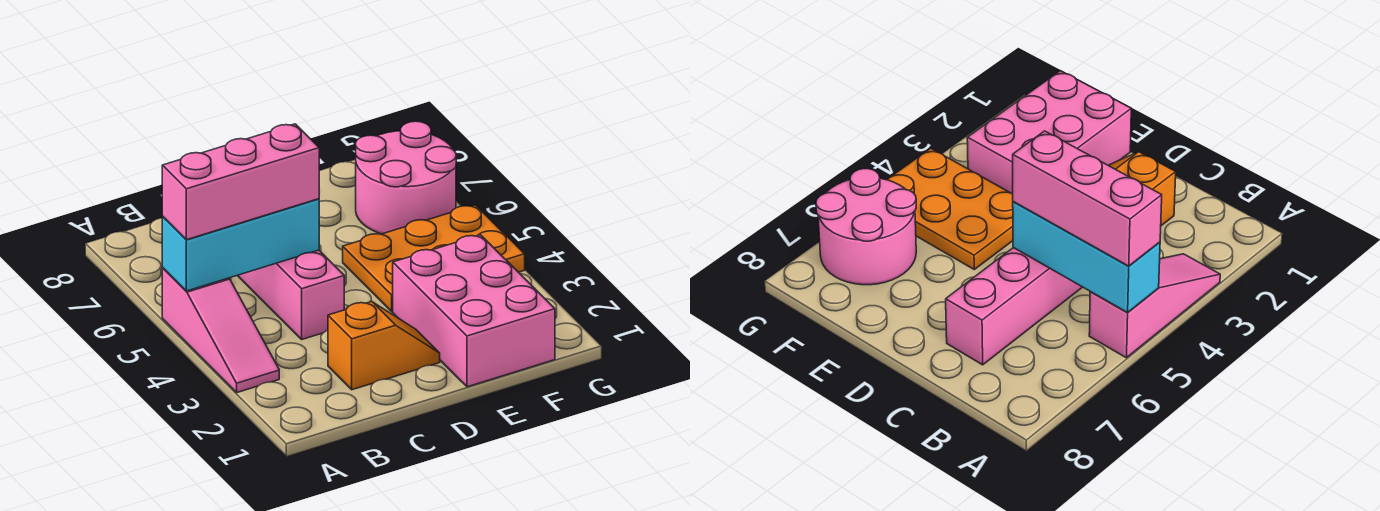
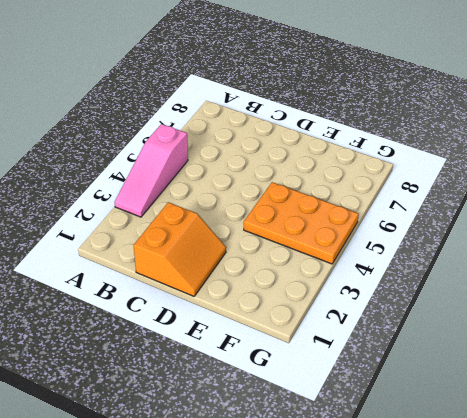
orange 2x2 slope [134,202,226,296] -> orange 1x2 slope [328,301,440,390]
none -> pink 1x4 brick [237,250,344,339]
none -> pink 2x3 brick [393,235,555,387]

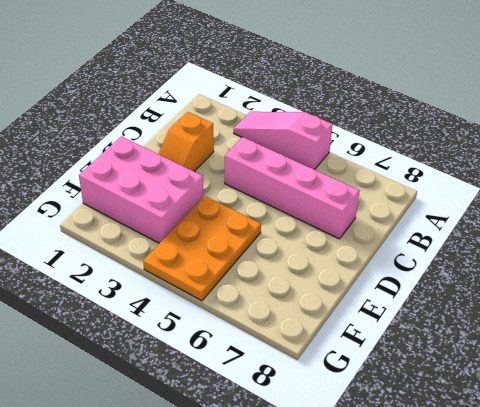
none -> pink 2x2 round brick [356,121,456,234]
none -> cyan 1x3 brick [162,199,319,291]

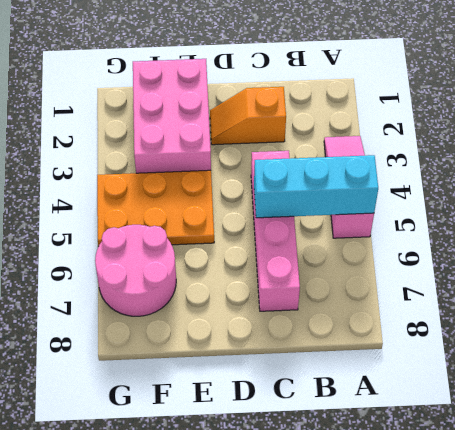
none -> pink 1x3 brick [162,124,319,240]

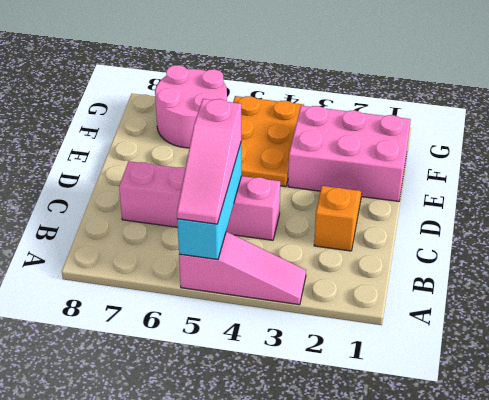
pink 1x3 slope [177,99,241,224] -> pink 1x3 brick [162,124,319,240]

